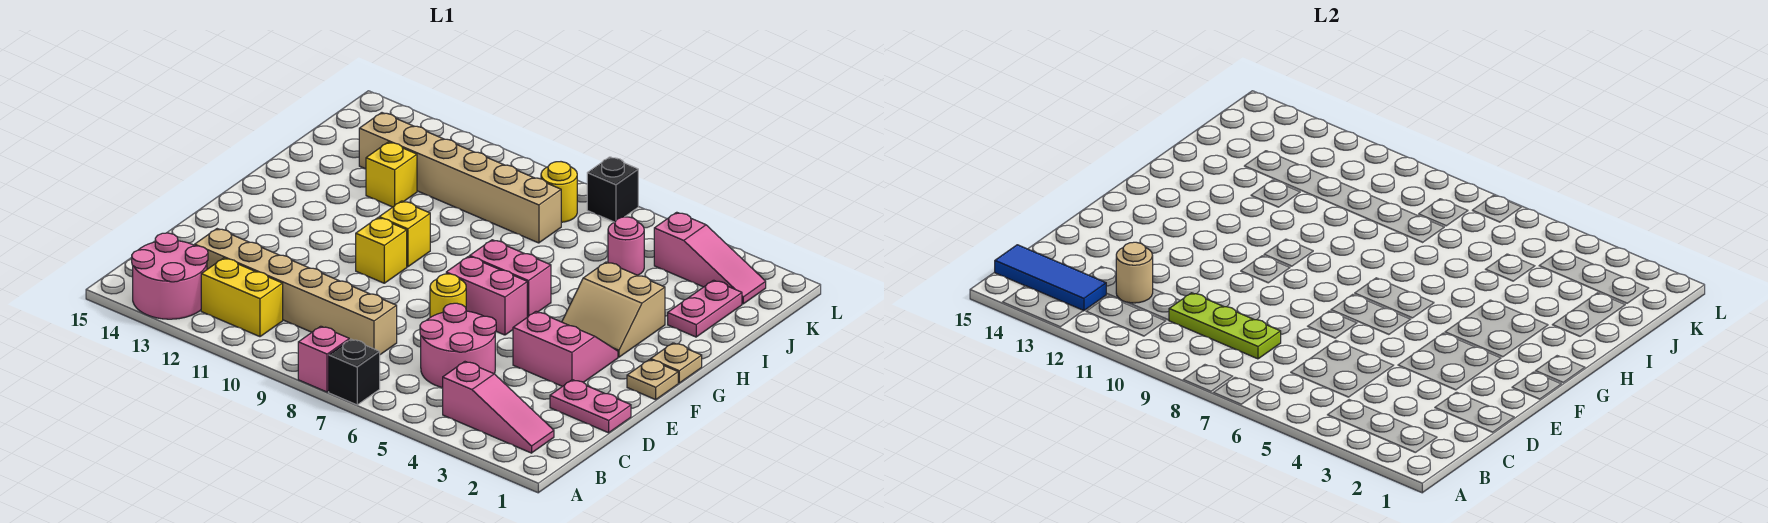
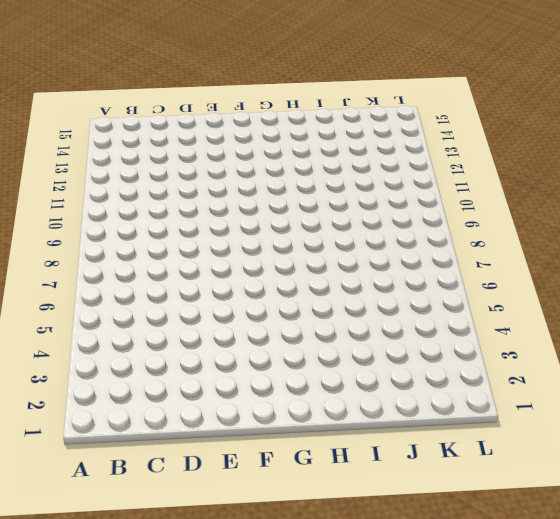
none -> black 1x1 brick [329,339,380,405]
none -> pink 1x1 brick [298,326,349,392]
none -> pink 2x2 round brick [132,233,208,319]

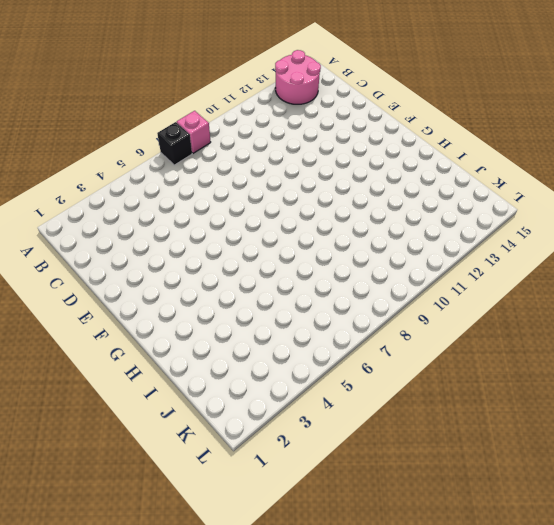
none -> pink 1x3 slope [443,362,554,453]
none -> yellow 1x2 brick [201,258,283,337]
none -> pink 2x2 round brick [420,303,496,388]

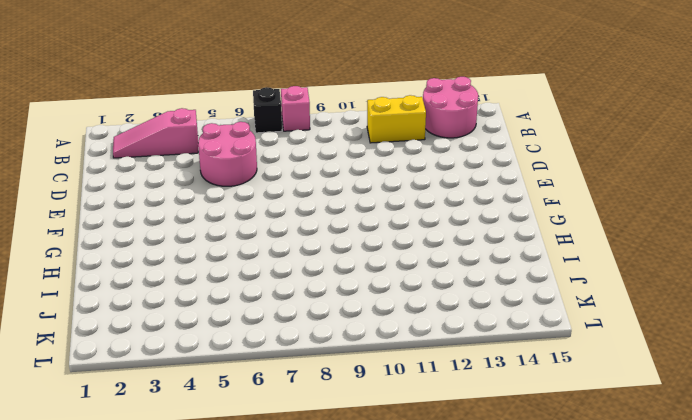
none -> tan 1x6 brick [195,229,397,355]
none -> pink 1x2 plate [550,380,631,433]
none -> pink 2x2 slope [513,311,618,386]

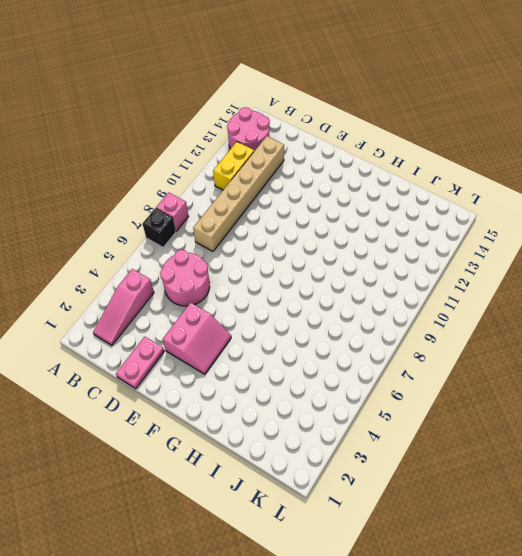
none -> yellow 1x1 round brick [430,274,466,317]
none -> tan 1x1 plate [627,360,678,400]
none -> pink 1x2 brick [446,256,527,335]

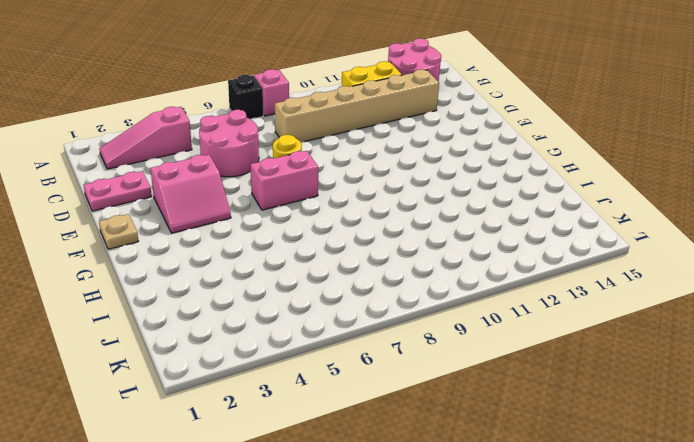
none -> yellow 1x1 brick [356,218,407,283]
none -> tan 1x1 plate [651,343,702,383]
none -> tan 2x2 slope [562,262,665,357]

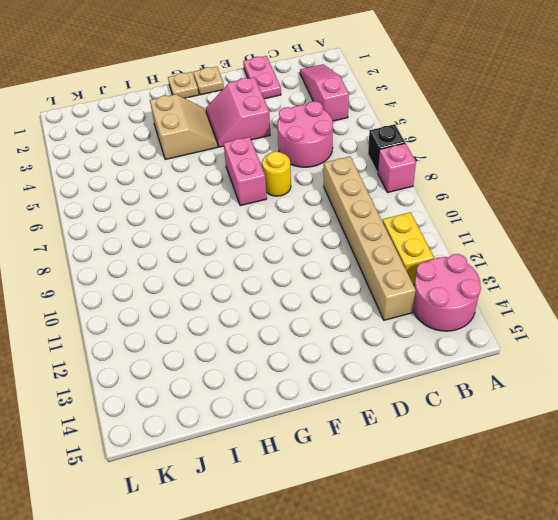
none -> yellow 1x1 brick [356,218,407,283]
none -> pink 1x2 brick [470,240,551,317]
none -> yellow 1x1 brick [379,201,430,267]

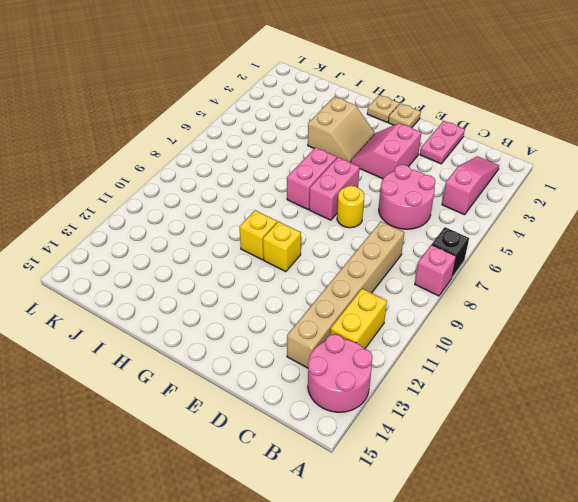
none -> pink 1x2 plate [668,280,742,337]
none -> yellow 1x1 brick [366,142,417,207]
none -> pink 1x1 round brick [608,217,644,275]

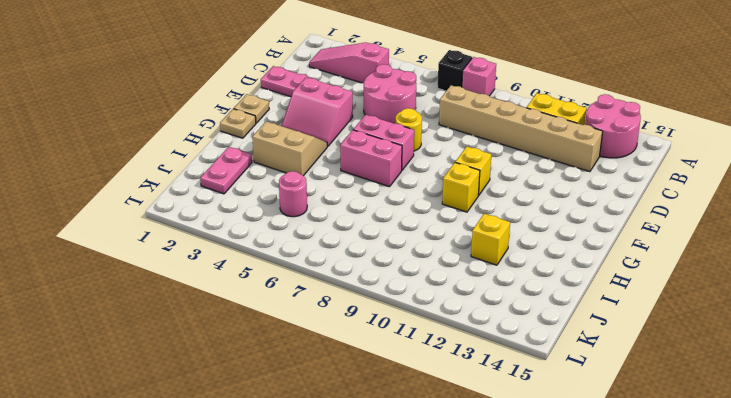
none -> tan 1x6 brick [359,113,561,243]
none -> pink 1x3 slope [654,212,766,304]
none -> yellow 1x1 round brick [541,162,577,222]

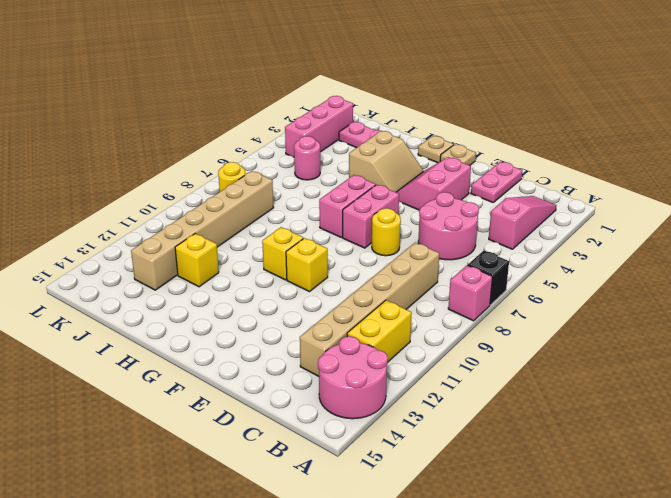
pink 1x3 brick [285,96,353,157] -> pink 1x3 slope [654,212,766,304]
none -> black 1x1 brick [587,157,638,222]
none -> blue 1x3 tile [995,245,1107,311]
none -> lime 1x3 plate [1169,293,1281,359]

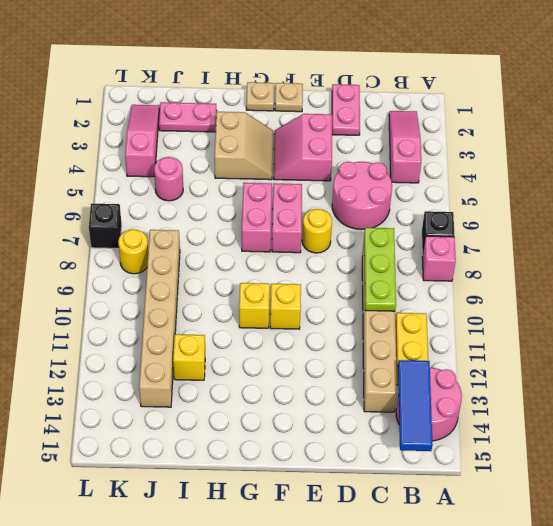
none -> tan 1x1 round brick [1116,242,1153,303]

